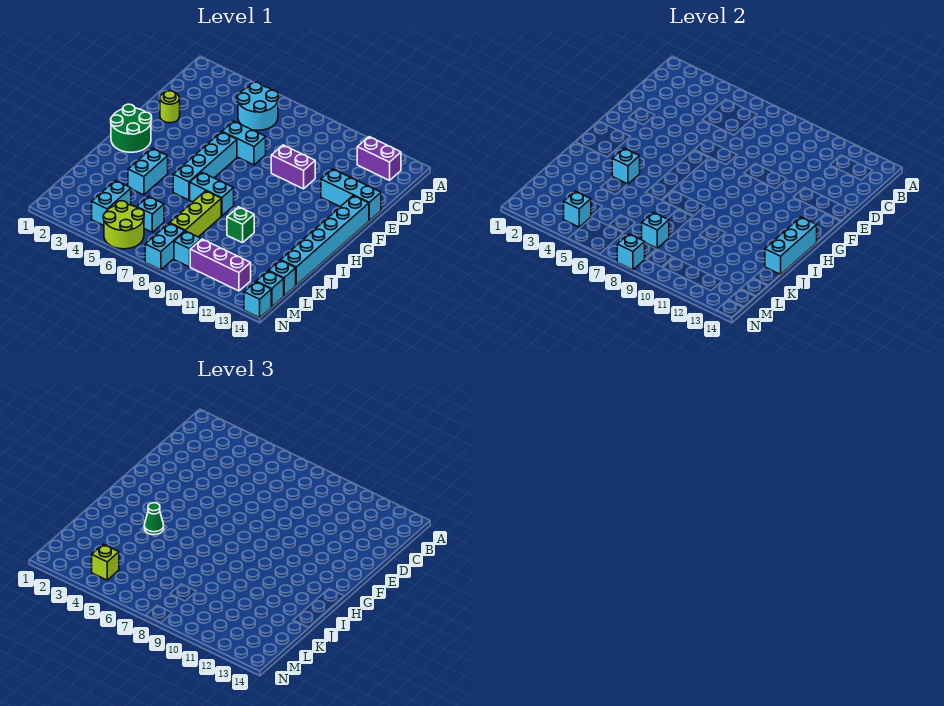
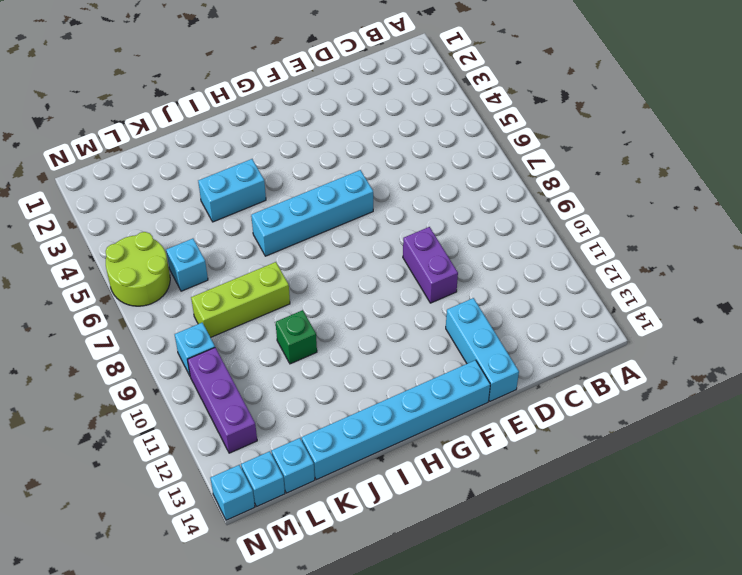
none -> cyan 2x2 round brick [237,82,278,130]
none -> purple 1x2 brick [357,137,401,180]
none -> lime 1x1 round brick [160,91,180,123]

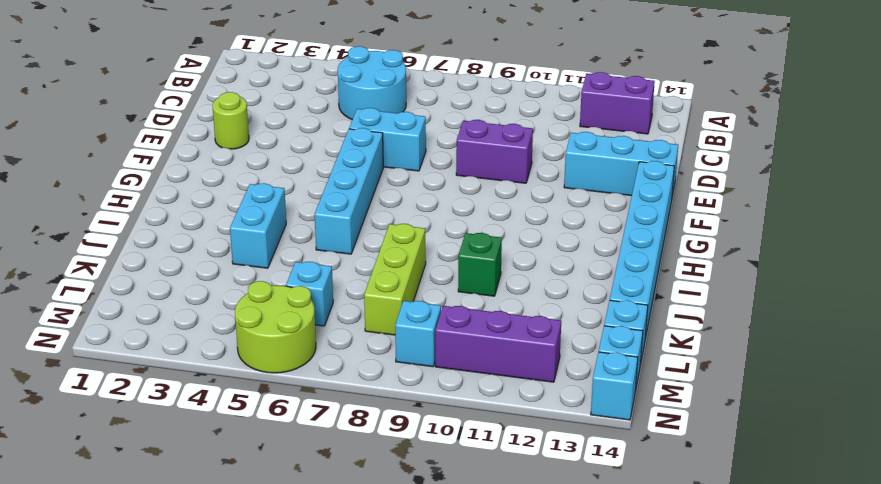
none -> green 2x2 round brick [111,104,152,152]
none -> cyan 1x2 brick [190,172,234,216]
none -> cyan 1x2 brick [92,181,131,226]

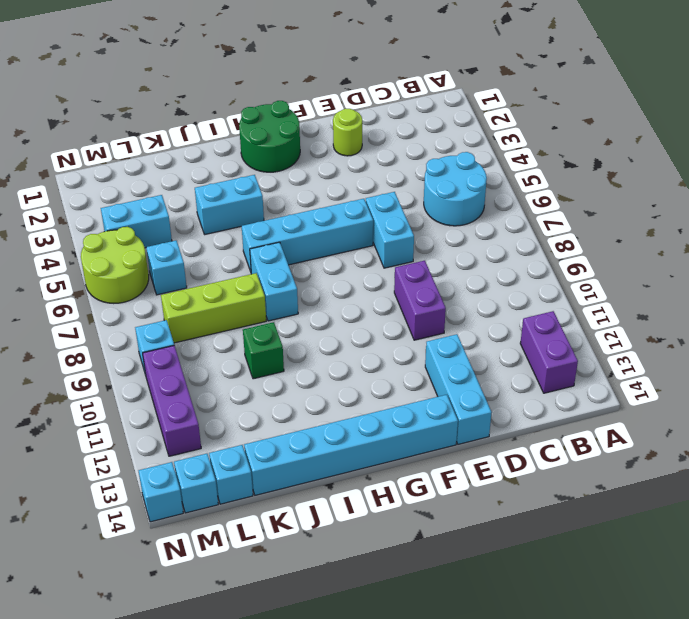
none -> cyan 1x2 brick [145,223,185,270]
none -> cyan 1x3 brick [765,217,817,275]
none -> cyan 1x1 brick [612,148,640,184]

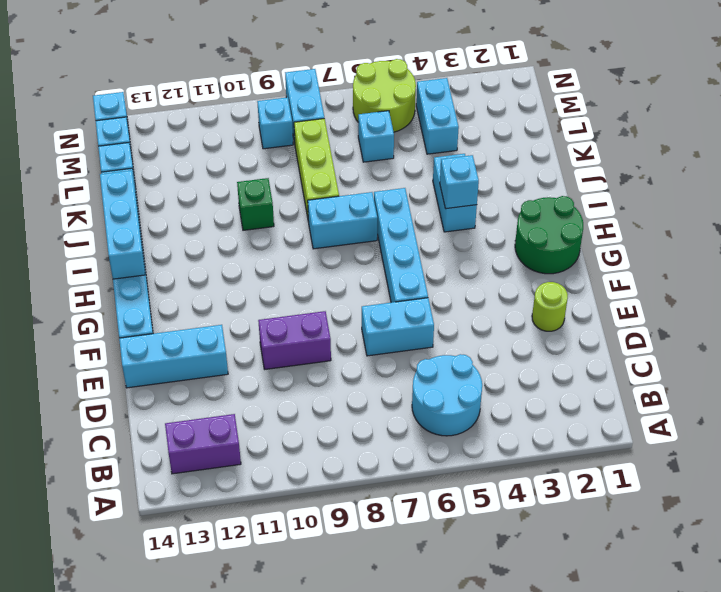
none -> purple 1x3 brick [190,239,251,291]
none -> cyan 1x1 brick [642,212,669,248]
none -> cyan 1x1 brick [564,191,591,227]

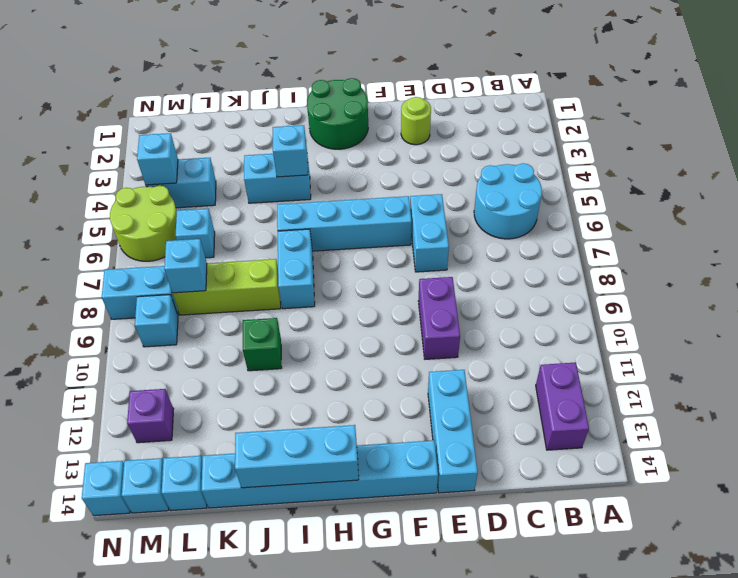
purple 1x1 brick [127,389,174,443] -> purple 1x3 brick [190,239,251,291]
none -> cyan 1x1 brick [617,234,645,270]
none -> green 1x1 cone [144,503,164,535]
none -> lime 1x1 brick [92,544,119,580]

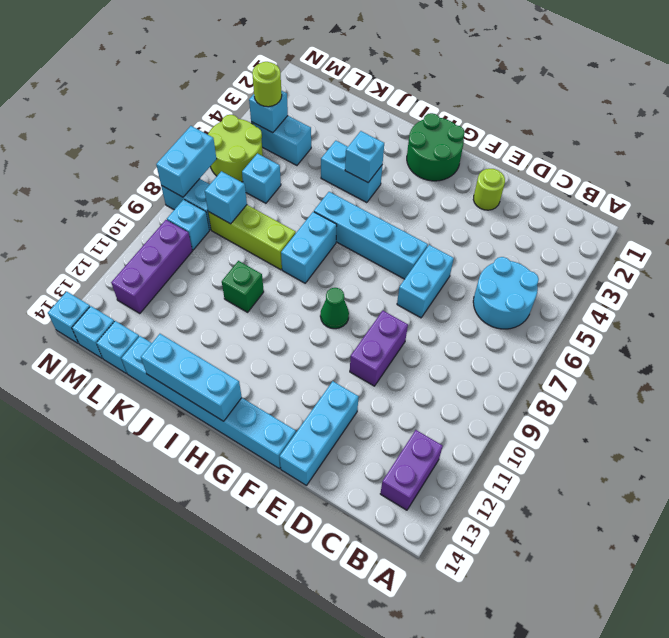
green 1x1 cone [320,288,349,329] -> green 1x1 cone moved to [144,503,164,535]
lime 1x1 round brick [252,62,282,107] -> lime 1x1 brick [92,544,119,580]
cyan 1x2 brick [156,126,216,197] -> cyan 1x1 brick [617,234,645,270]

